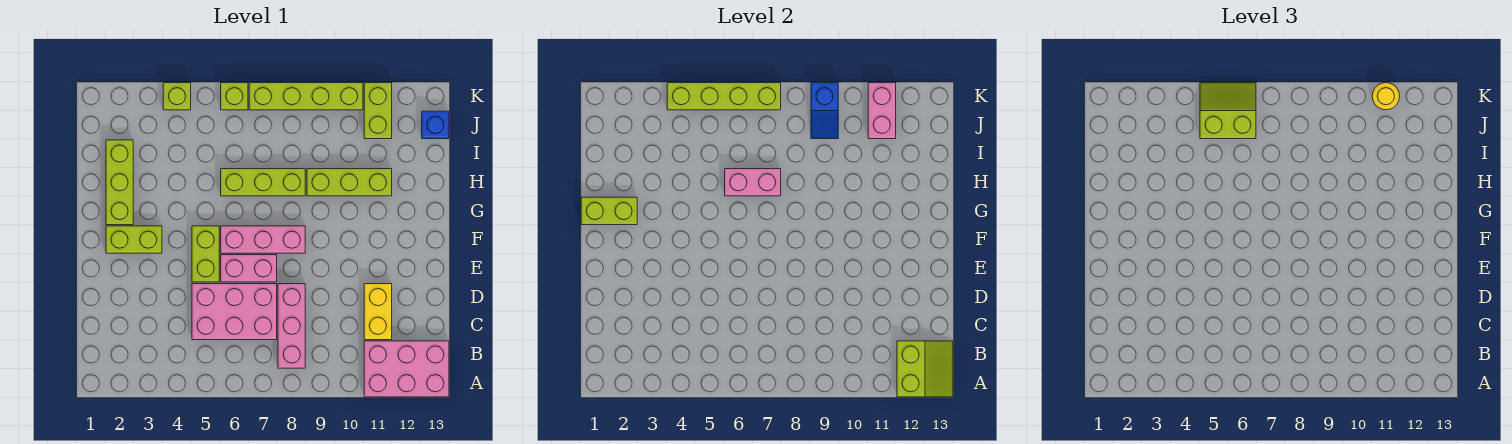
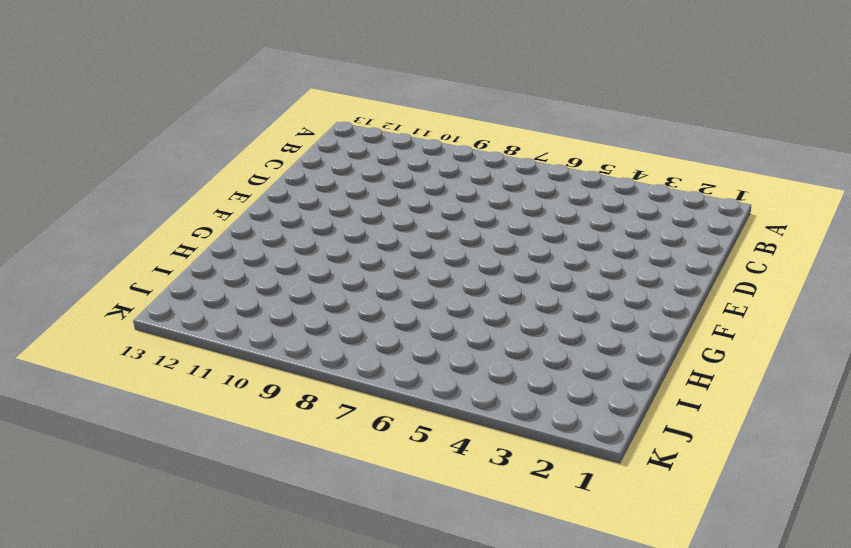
none -> pink 2x3 brick [364,341,449,397]
none -> pink 1x3 brick [278,284,305,368]
none -> pink 2x3 brick [192,284,277,340]

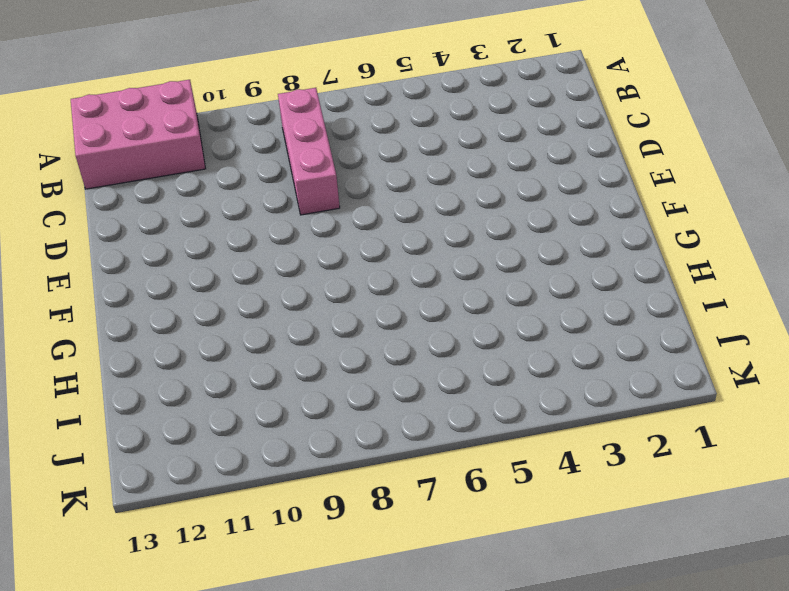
none -> pink 2x3 brick [192,284,277,340]
none -> yellow 1x2 brick [364,284,392,340]
none -> lime 1x2 brick [192,226,219,282]

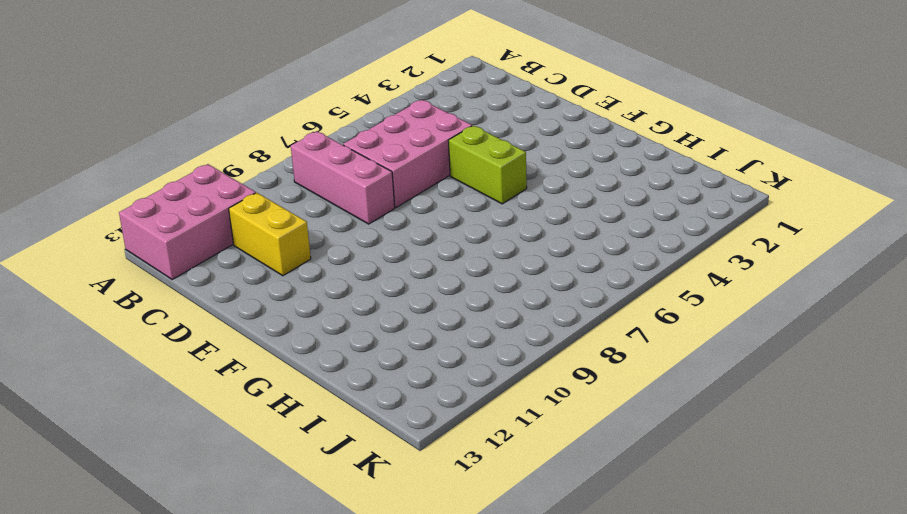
none -> pink 1x2 brick [221,255,277,282]
none -> lime 1x2 brick [106,226,162,253]
none -> pink 1x3 brick [221,226,305,253]

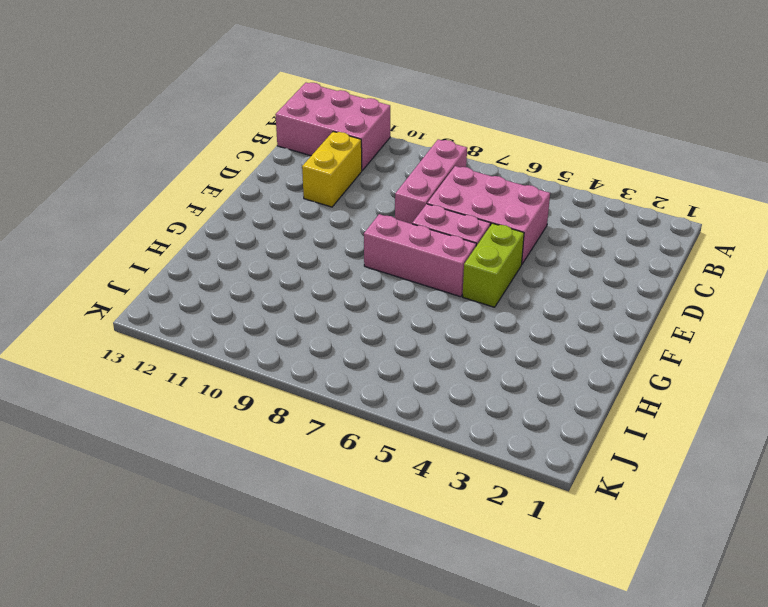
none -> lime 1x2 brick [106,226,162,253]
none -> lime 1x3 brick [106,140,133,225]
none -> lime 1x3 brick [221,169,305,196]

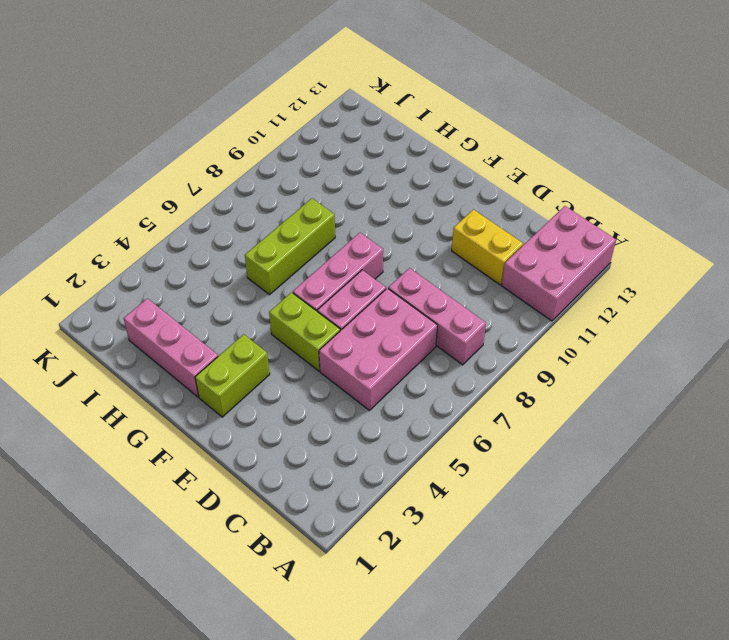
pink 1x3 brick [124,298,218,397] -> lime 1x3 brick [106,140,133,225]
none -> lime 1x3 brick [307,169,392,196]
none -> lime 1x2 brick [364,83,392,139]
none -> blue 1x1 brick [422,111,449,139]

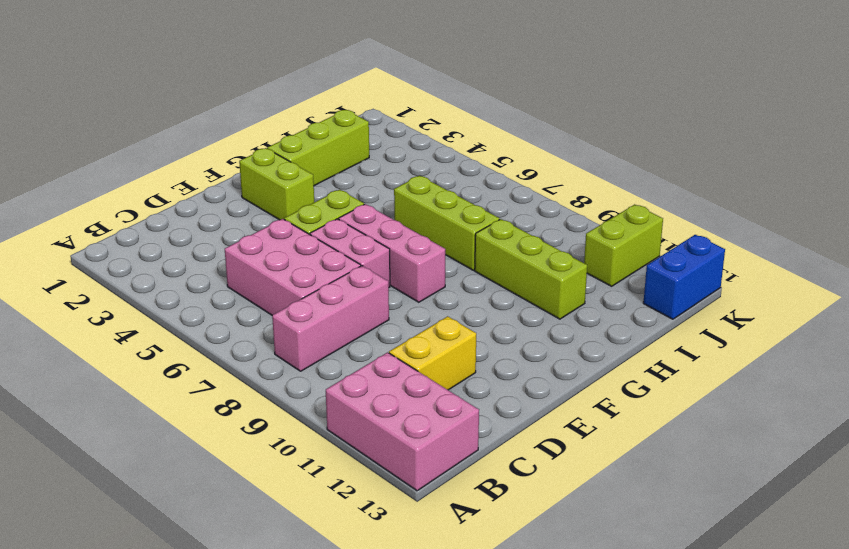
blue 1x2 brick [643,235,725,319] -> blue 1x1 brick [422,111,449,139]
none -> lime 1x1 brick [163,83,191,110]
none -> lime 1x1 brick [221,83,248,110]
none -> lime 1x4 brick [249,83,363,110]

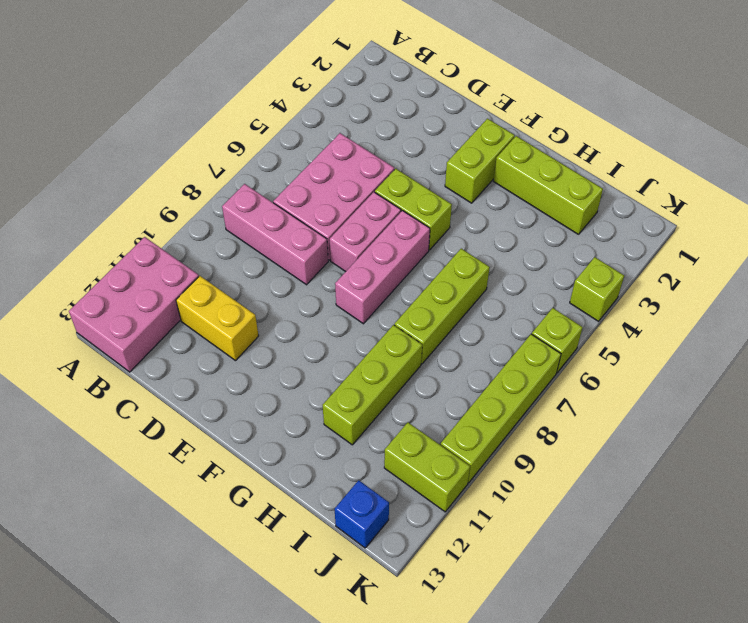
none -> lime 2x2 slope [897,341,953,397]
none -> lime 1x2 brick [581,197,637,225]
none -> pink 1x2 brick [725,169,781,196]

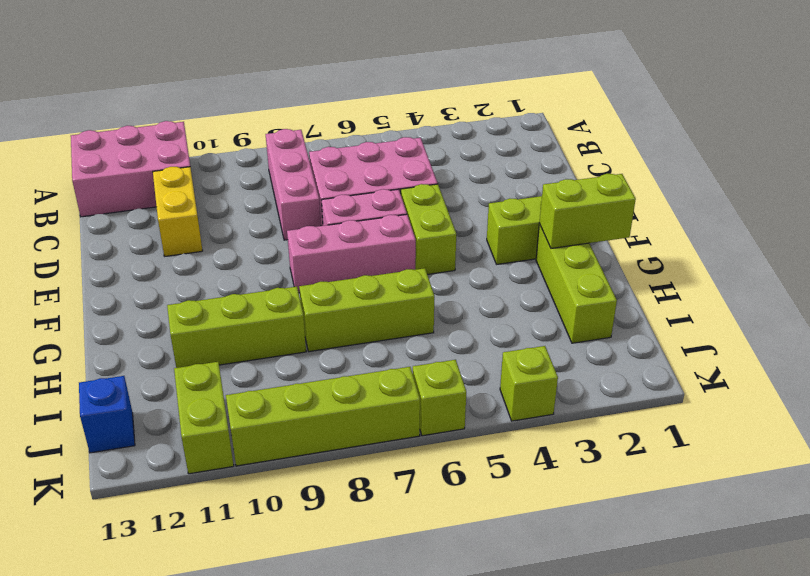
none -> lime 2x2 slope [897,341,953,397]
none -> pink 1x2 brick [725,169,781,196]
none -> blue 1x2 slope [811,83,838,139]

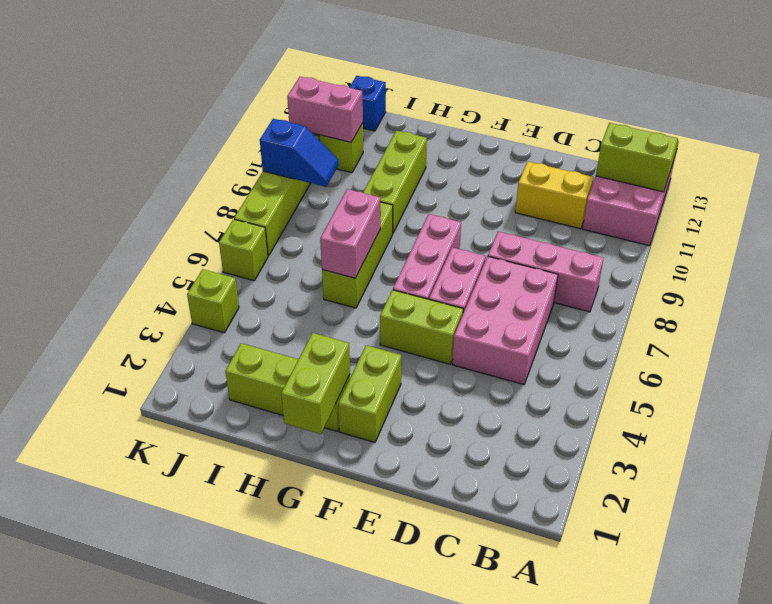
none -> lime 1x4 brick [667,83,781,110]
none -> lime 2x2 slope [1200,83,1256,139]
none -> yellow 1x1 round brick [1372,83,1400,110]

